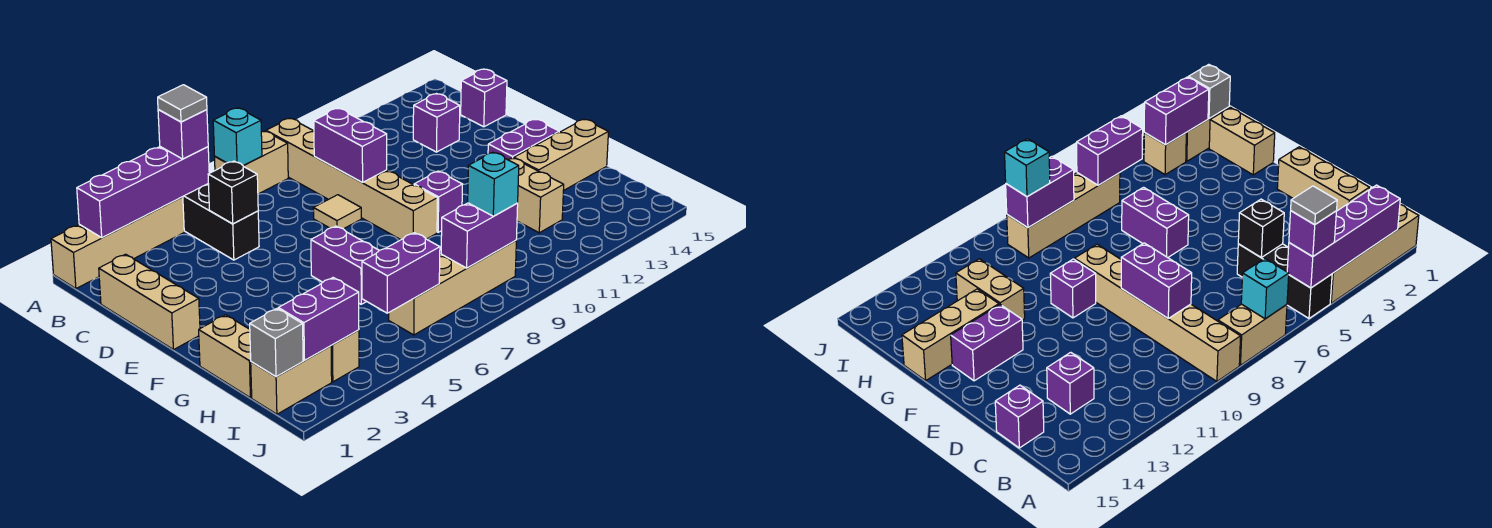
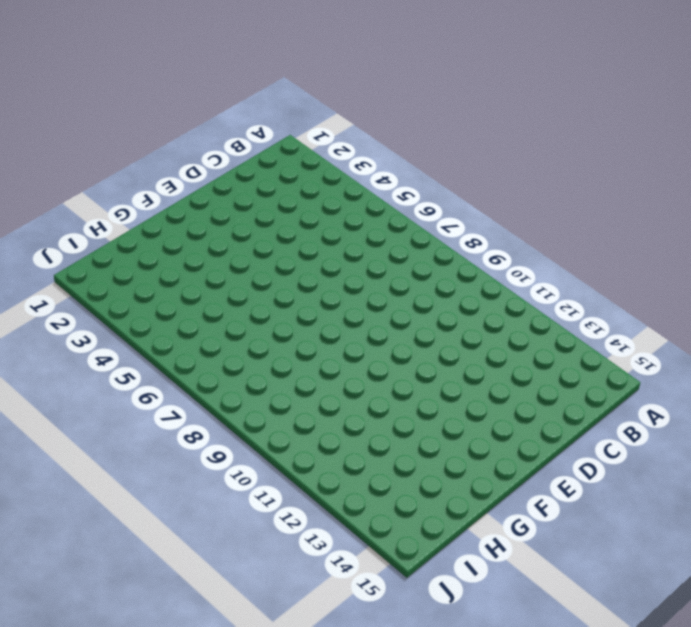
none -> tan 1x4 brick [51,197,184,289]
none -> black 1x3 brick [183,184,259,260]
none -> tan 1x2 brick [215,131,288,194]

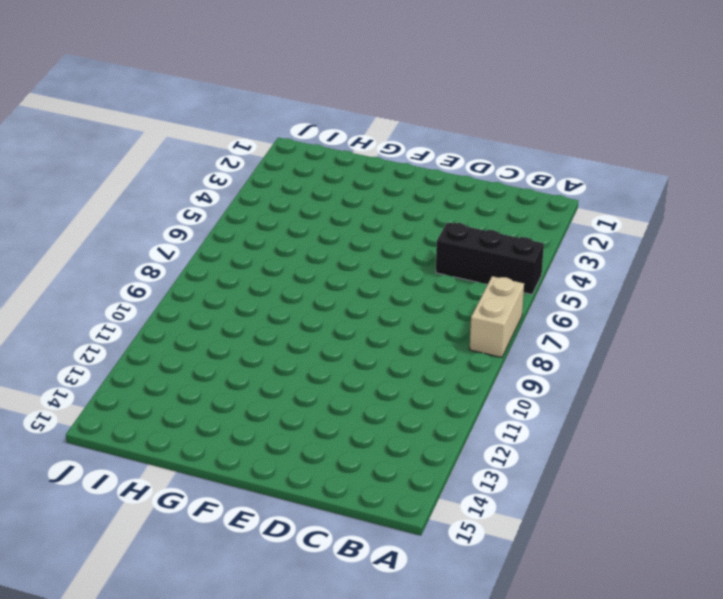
none -> tan 1x4 brick [51,197,184,289]
none -> tan 1x6 brick [266,118,437,240]
none -> tan 1x3 brick [99,254,200,350]

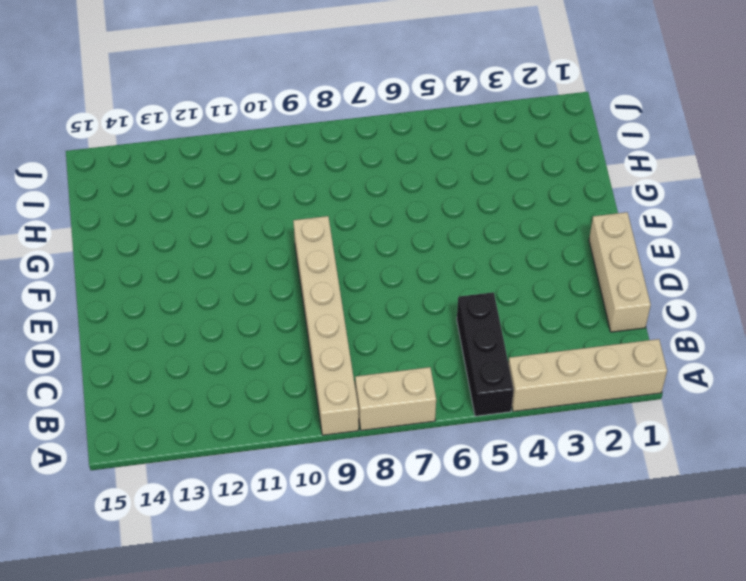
none -> purple 1x1 brick [413,94,460,152]
none -> purple 1x1 brick [461,69,507,127]
none -> tan 1x1 tile [313,195,361,229]

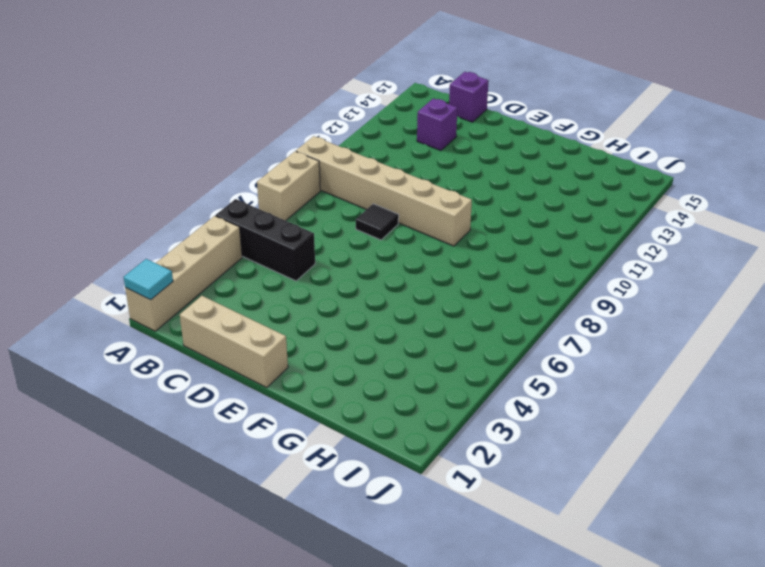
cyan 1x1 tile [124,259,173,300] -> none
black 1x1 tile [356,204,399,240] -> tan 1x1 tile [313,195,361,229]
none -> purple 1x2 brick [311,226,379,304]
none -> purple 1x1 brick [414,171,463,232]
none -> purple 1x2 brick [488,119,559,160]

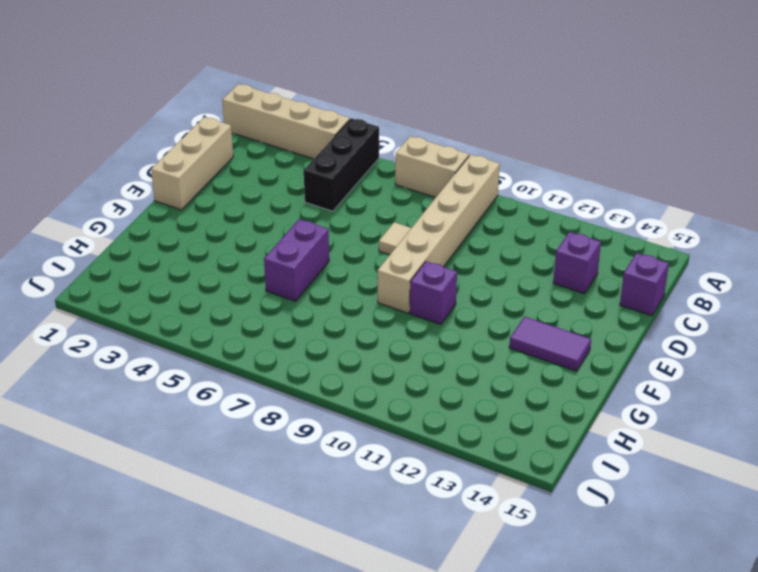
purple 1x2 tile [509,317,591,371] -> purple 1x2 brick [488,119,559,160]
none -> tan 1x2 brick [199,315,252,398]
none -> tan 1x2 brick [508,158,564,233]
none -> tan 1x3 brick [514,119,608,191]

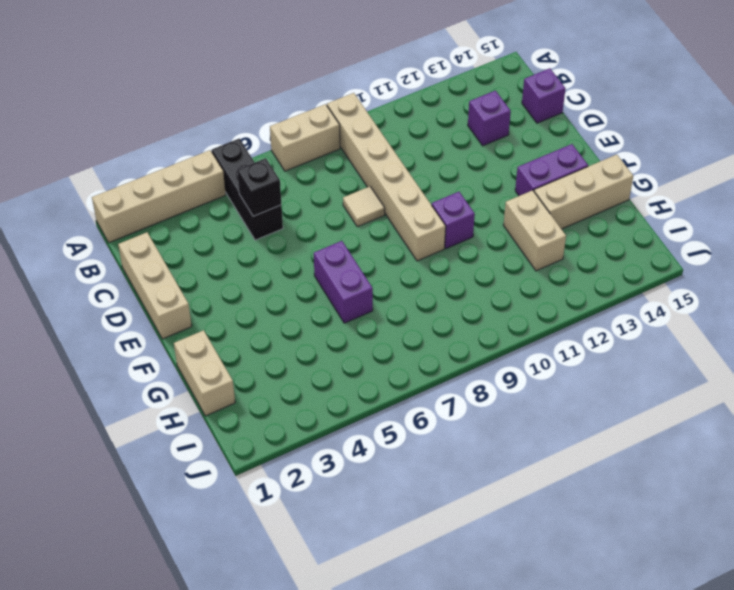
none -> tan 1x2 brick [251,346,332,414]
none -> tan 1x1 brick [331,330,359,382]
none -> tan 1x4 brick [389,241,516,335]

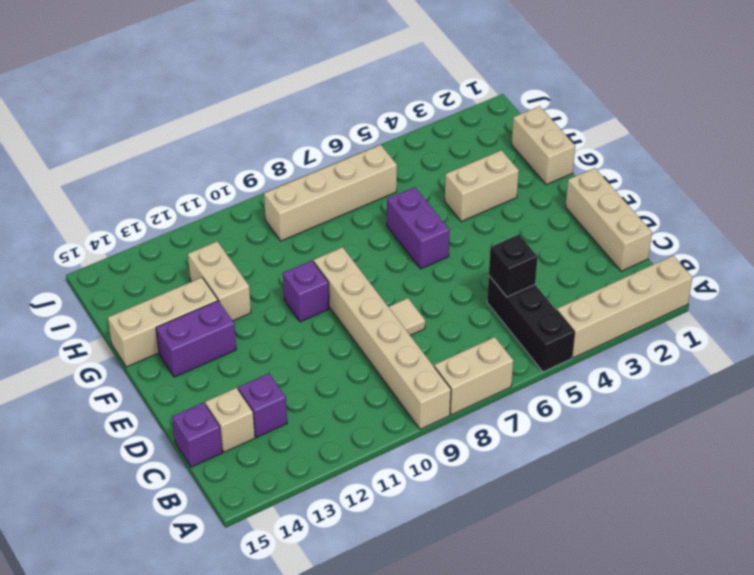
tan 1x1 brick [205,388,255,452] -> tan 1x1 brick moved to [331,330,359,382]
tan 1x2 brick [445,150,519,221] -> tan 1x2 brick moved to [251,346,332,414]
none -> purple 1x4 brick [77,147,209,238]
none -> cyan 1x1 brick [213,108,262,166]
none -> purple 1x2 brick [314,108,387,182]

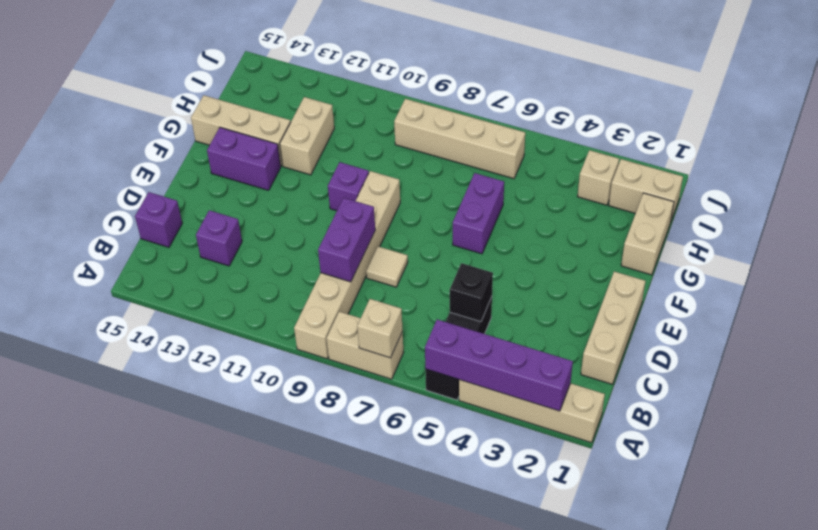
tan 1x1 brick [357,299,403,358] -> cyan 1x1 brick [213,108,262,166]
none -> grey 1x1 brick [250,309,303,377]
none -> purple 1x2 brick [278,278,359,360]
none -> purple 1x2 brick [362,233,440,313]

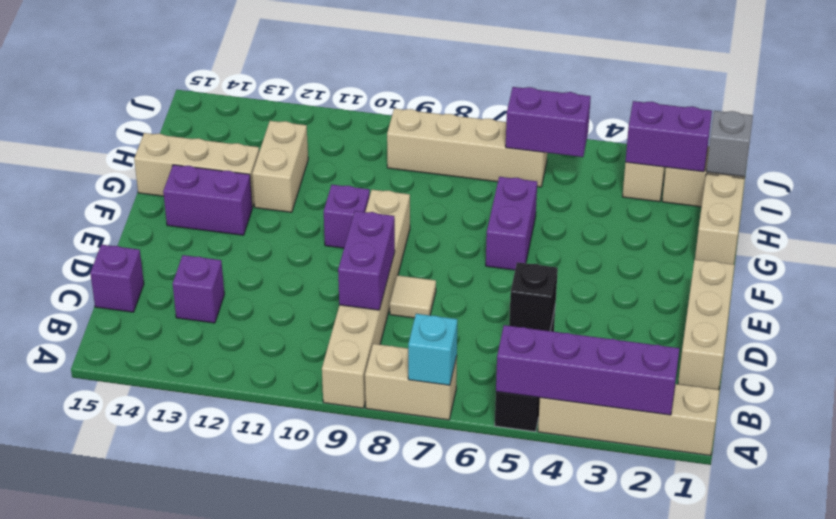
none -> purple 1x2 brick [441,203,518,268]
none -> purple 1x1 brick [158,110,208,159]
none -> cyan 1x1 brick [468,152,519,216]

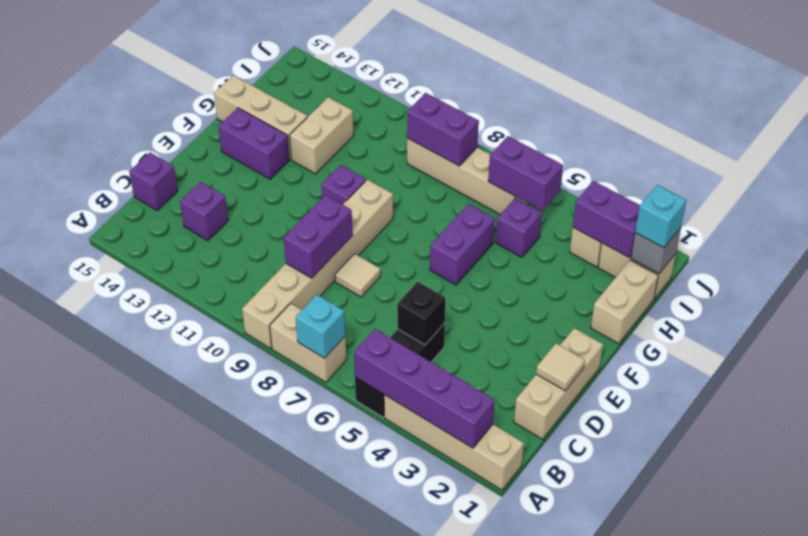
tan 1x1 tile [536,343,585,391] -> none
purple 1x1 brick [496,198,542,257] -> purple 1x1 brick moved to [158,110,208,159]
cyan 1x1 brick [635,185,686,248] -> cyan 1x1 brick moved to [468,152,519,216]
none -> grey 1x1 tile [158,85,207,122]

